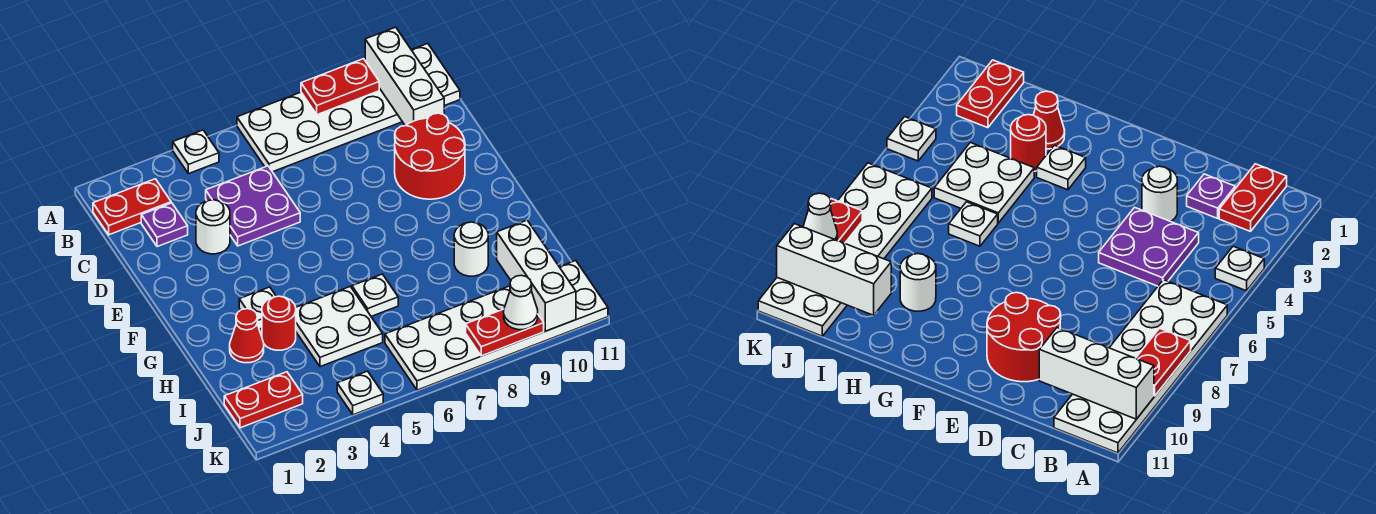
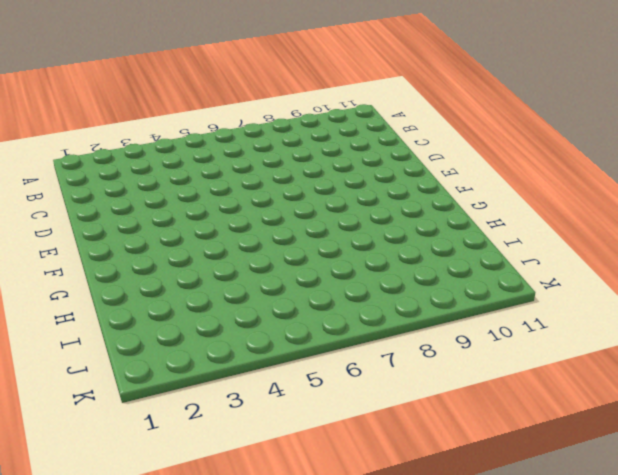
none -> white 1x1 plate [173,130,219,174]
none -> white 2x6 plate [237,44,460,172]
none -> red 1x2 plate [93,179,171,235]

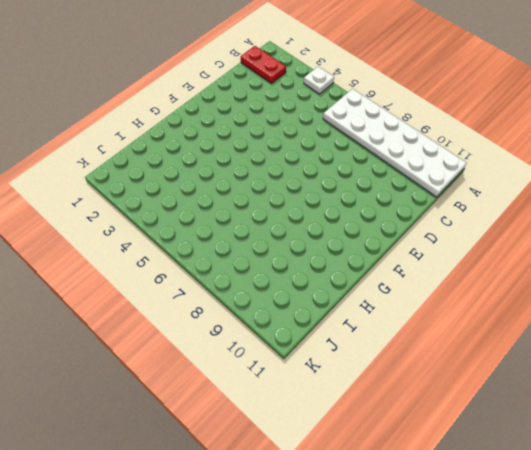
none -> purple 1x1 plate [141,203,188,247]
none -> purple 2x2 plate [206,166,300,246]
none -> white 1x1 round brick [196,200,230,254]

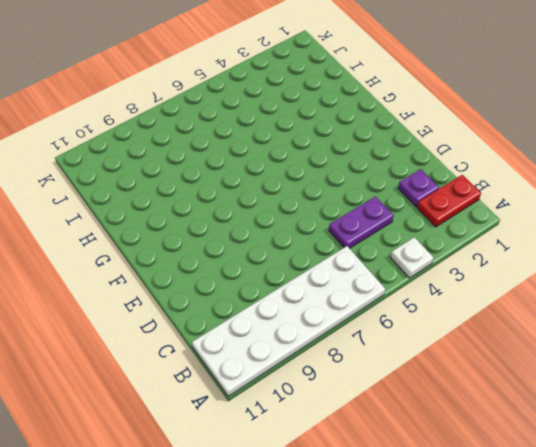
purple 1x2 plate [329,197,394,248] -> purple 2x2 plate [206,166,300,246]
none -> white 1x1 round brick [196,200,230,254]
none -> red 2x2 round brick [395,113,465,199]
none -> white 1x1 plate [239,287,276,329]

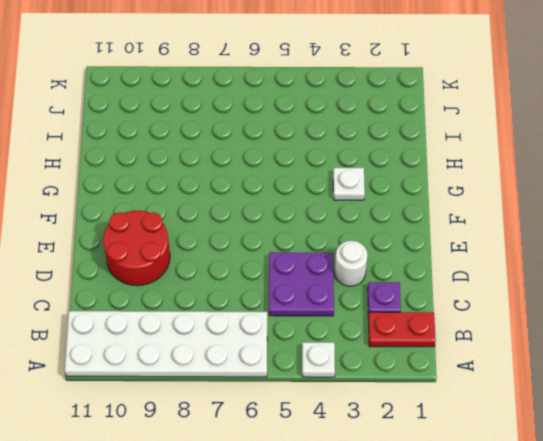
none -> red 1x1 cone [230,309,264,363]
none -> red 1x1 round brick [262,296,296,350]
none -> white 2x2 plate [296,287,383,367]

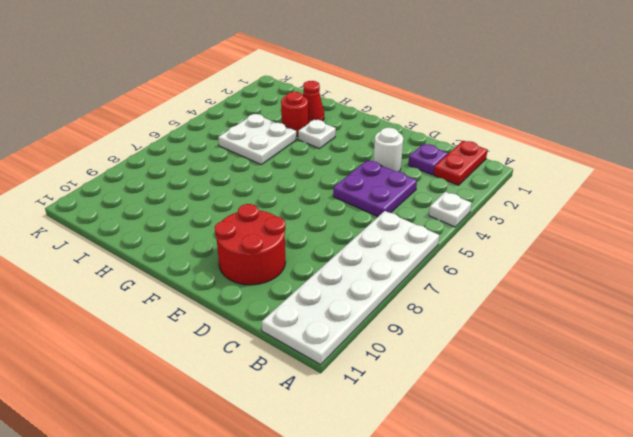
none -> white 1x1 plate [352,274,398,316]
none -> white 1x1 round brick [454,222,488,276]
none -> red 1x2 plate [224,372,303,428]

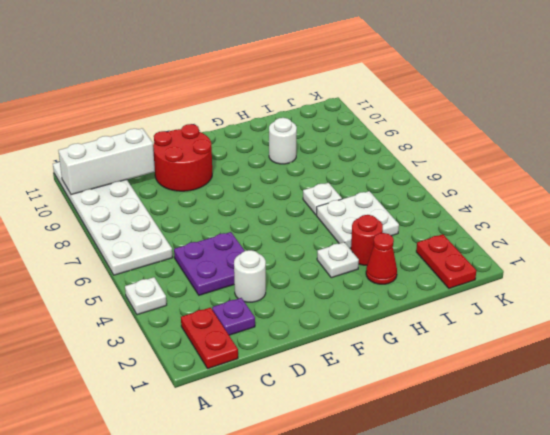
none -> white 2x6 plate [385,261,608,390]
none -> white 1x1 plate [337,371,383,415]
none -> red 1x2 plate [301,59,379,115]

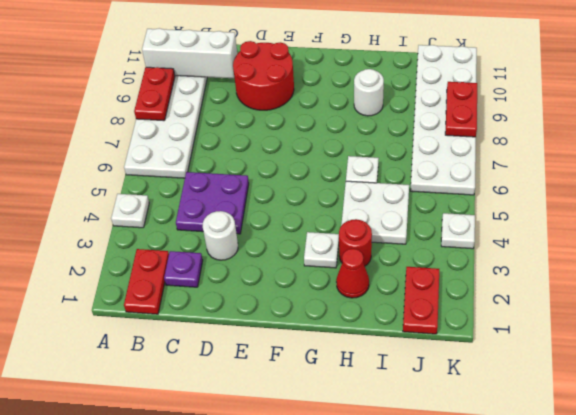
none -> white 1x3 brick [497,220,576,331]
none -> white 1x1 cone [504,275,538,330]

